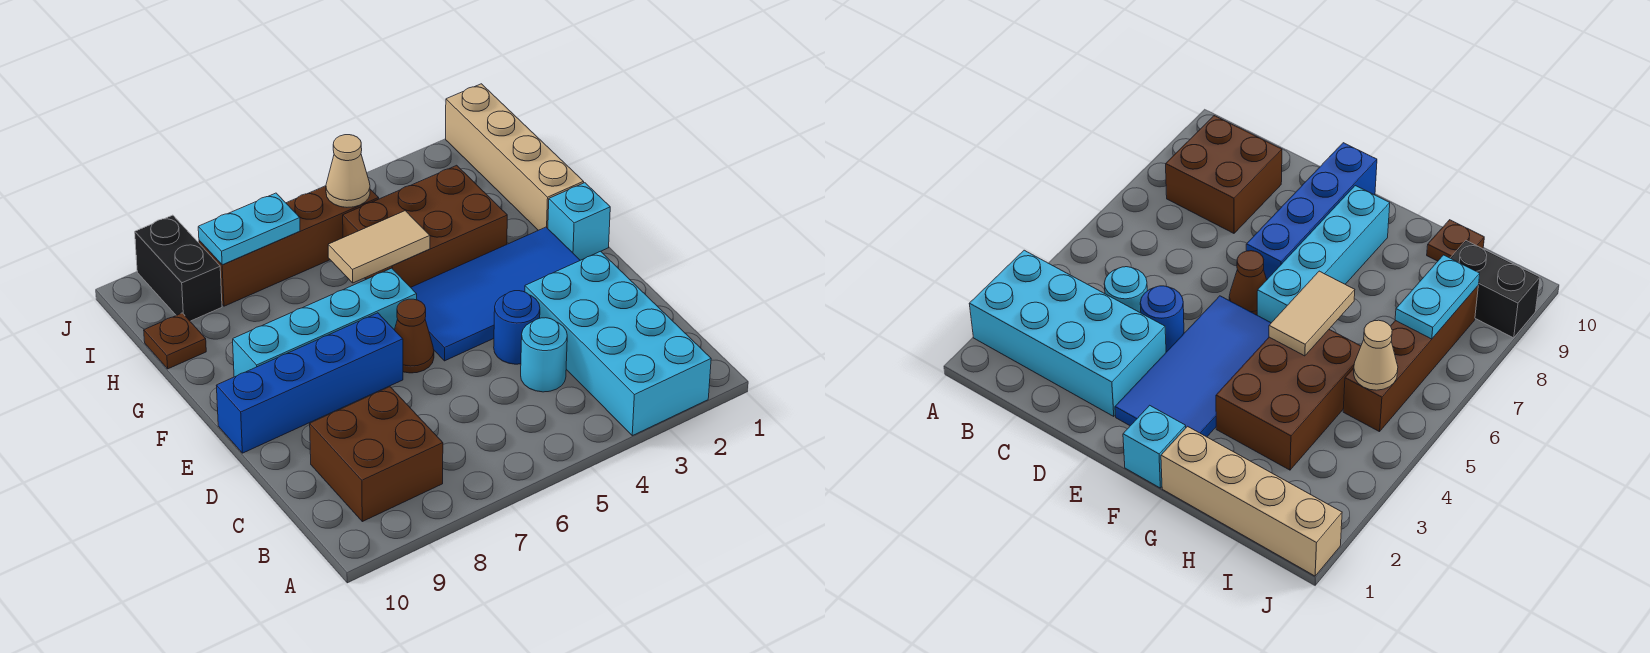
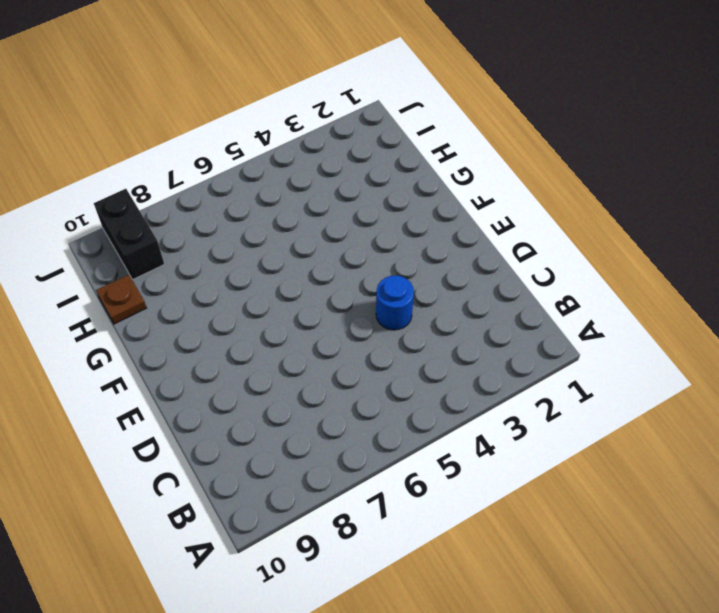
none -> cyan 2x4 brick [525,251,711,436]
none -> brown 2x2 brick [310,387,443,522]
none -> cyan 1x1 round brick [521,318,567,392]

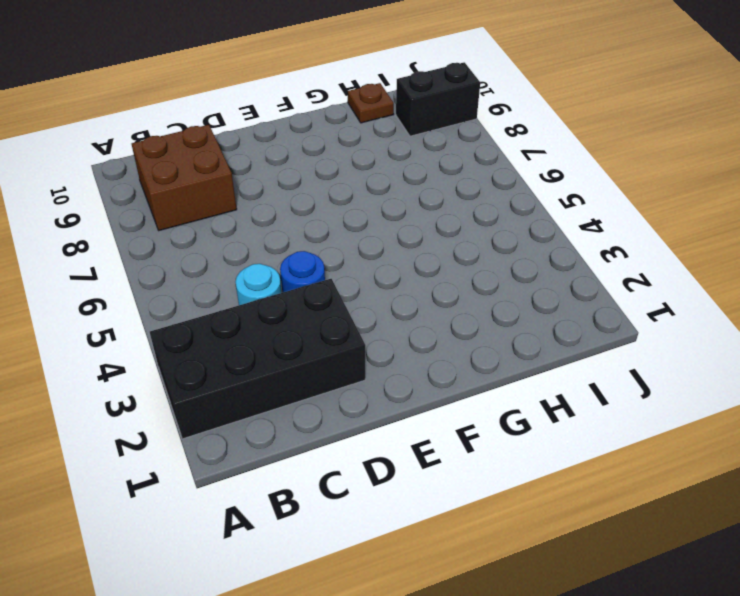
black 2x4 brick [150,279,366,439] -> cyan 2x4 brick [525,251,711,436]
none -> blue 2x4 tile [411,227,580,361]
none -> brown 1x1 cone [395,299,434,373]
none -> blue 1x4 brick [216,313,403,453]

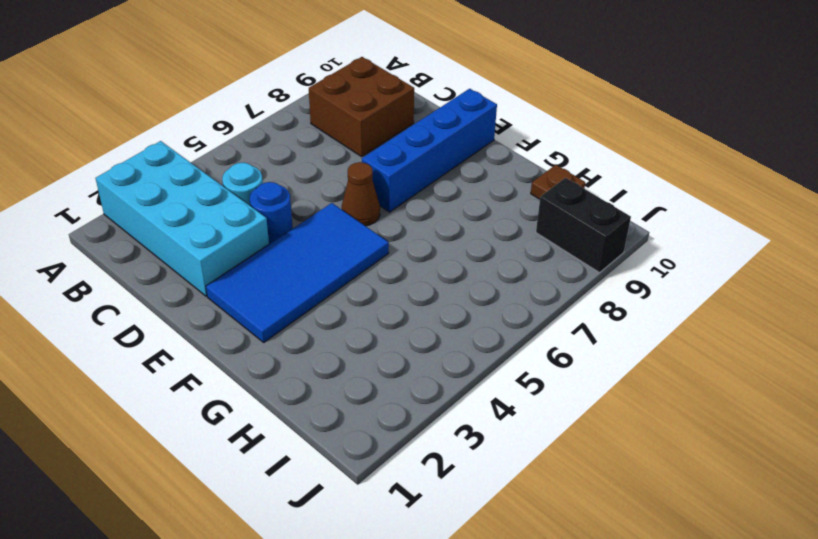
none -> cyan 1x1 brick [548,183,610,260]
none -> cyan 1x4 brick [233,268,417,377]
none -> tan 1x4 brick [446,84,584,230]

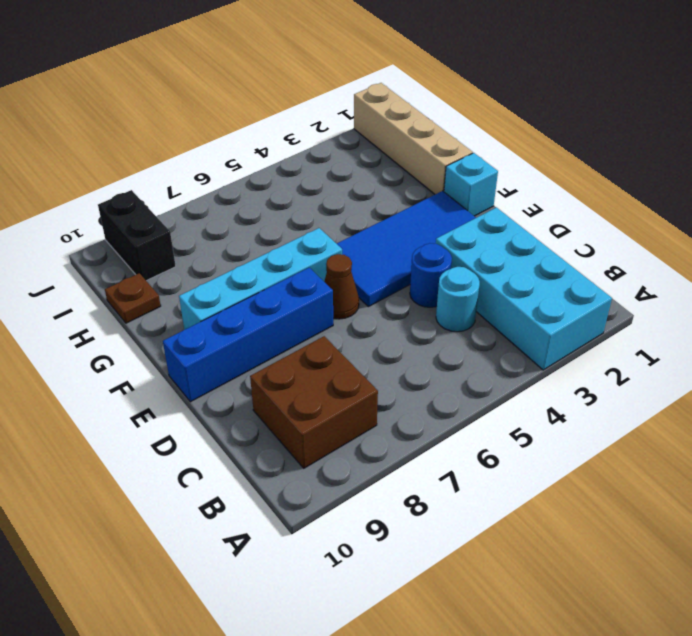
none -> brown 2x3 brick [343,165,507,287]
none -> brown 1x4 brick [199,186,379,306]
none -> tan 1x2 tile [328,211,430,283]

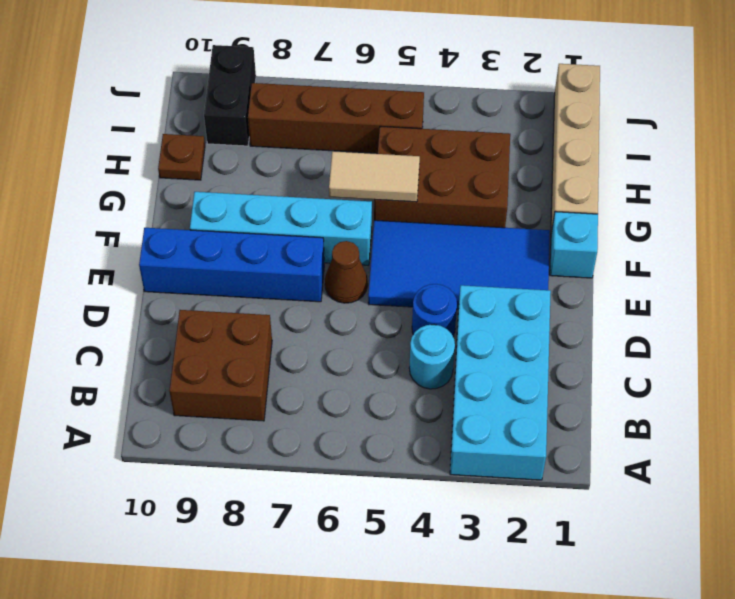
none -> tan 1x1 cone [326,135,370,207]
none -> cyan 1x2 plate [198,193,300,265]

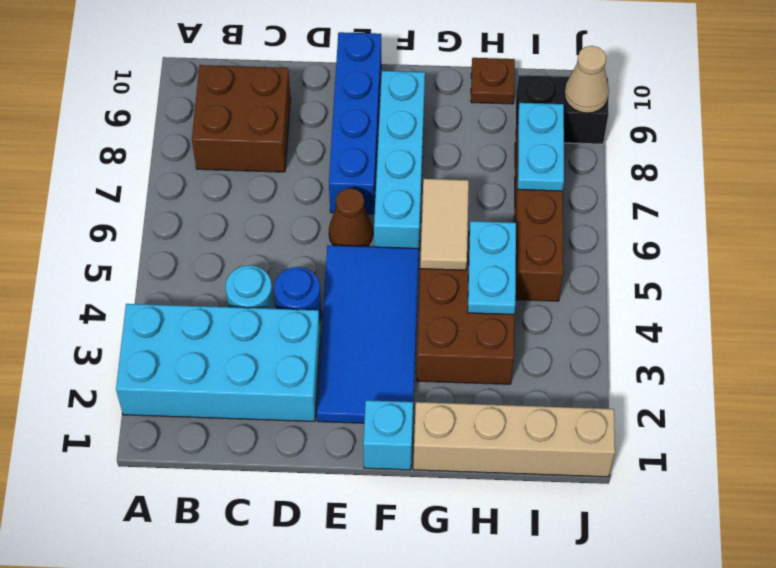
cyan 1x2 plate [468,221,516,315] -> none
tan 1x1 cone [564,46,609,113] -> tan 1x1 cone moved to [326,135,370,207]

